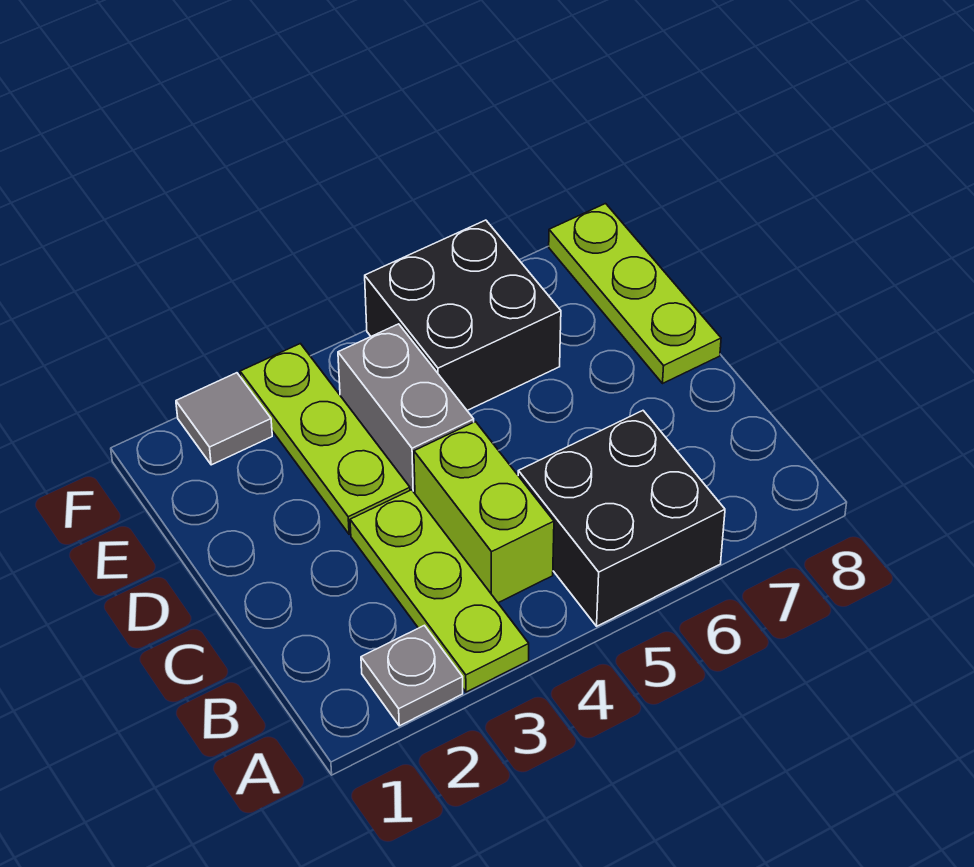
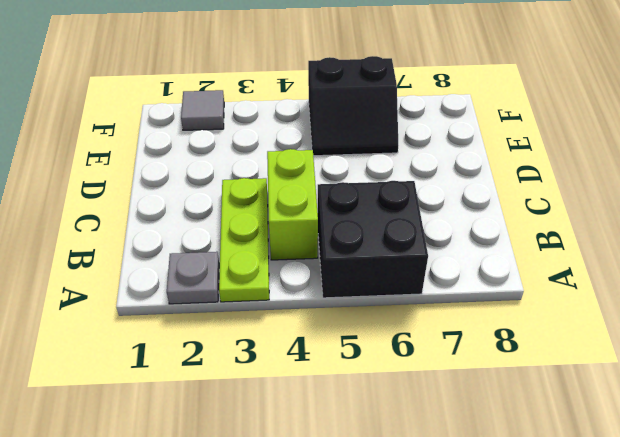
black 2x2 slope [308,56,398,156] -> black 2x2 brick [365,220,561,410]
none -> lime 1x3 plate [240,344,410,534]
none -> grey 1x2 brick [338,324,474,493]

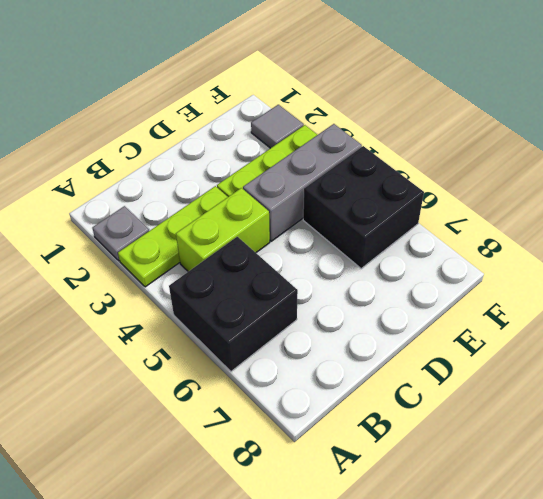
grey 1x3 brick [243,124,362,241] -> grey 1x2 brick [338,324,474,493]
none -> lime 1x3 plate [549,204,721,383]

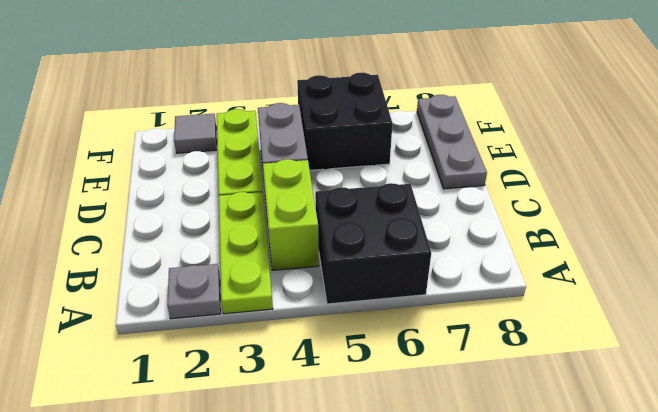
grey 1x3 plate [417,95,487,189] -> lime 1x3 plate [549,204,721,383]

